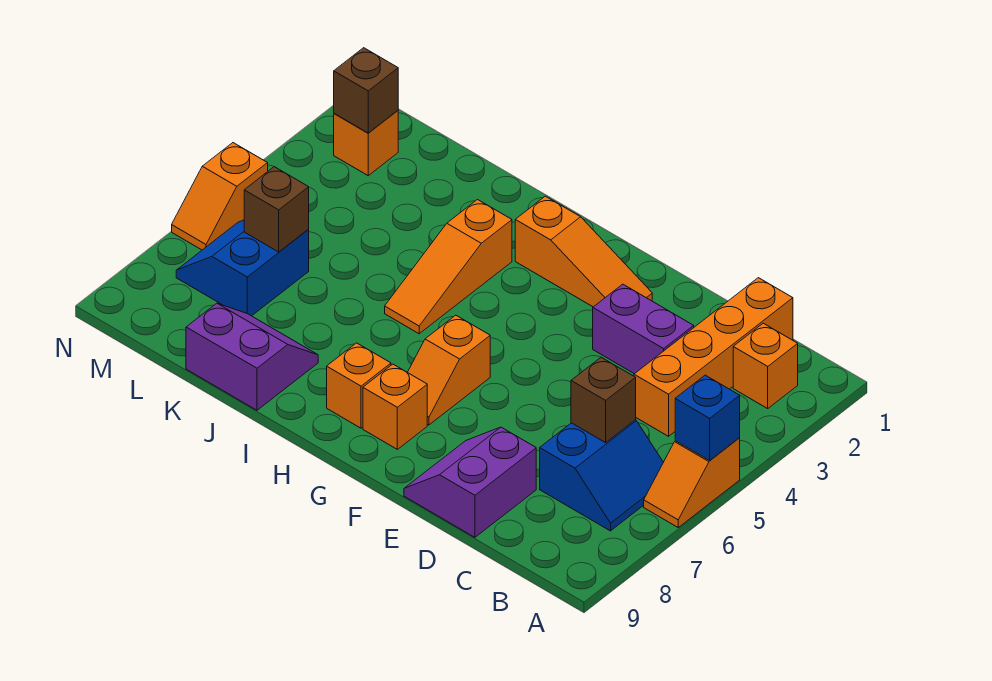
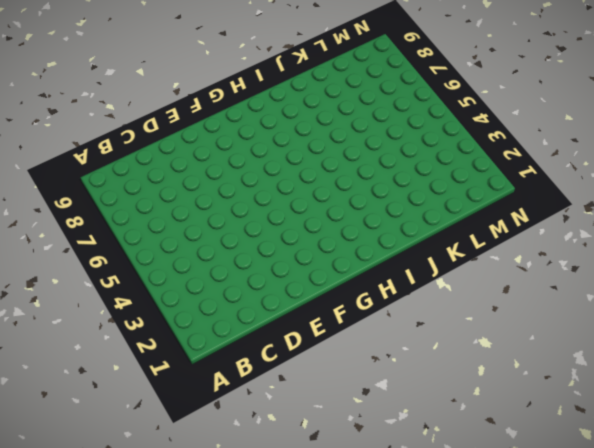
none -> orange 1x2 slope [644,438,740,527]
none -> orange 1x1 brick [733,323,798,408]
none -> blue 2x2 slope [540,420,663,531]

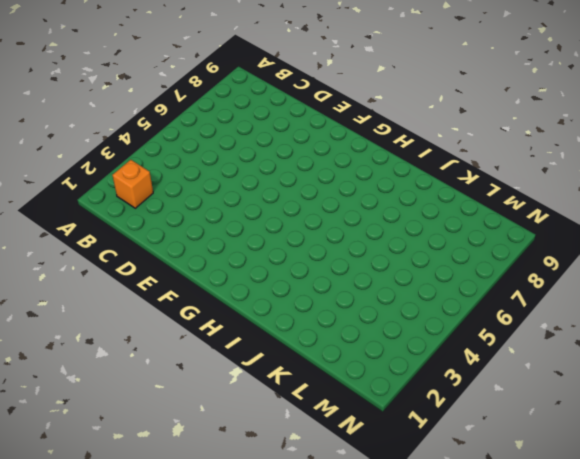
none -> orange 1x2 slope [644,438,740,527]
none -> blue 2x2 slope [540,420,663,531]
none -> orange 1x4 brick [634,278,793,436]

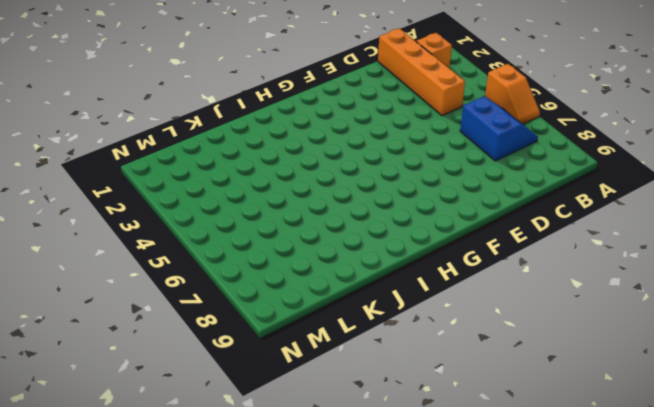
none -> purple 1x2 brick [593,284,694,374]
none -> purple 2x2 slope [404,427,536,537]
none -> orange 1x3 slope [515,196,652,307]

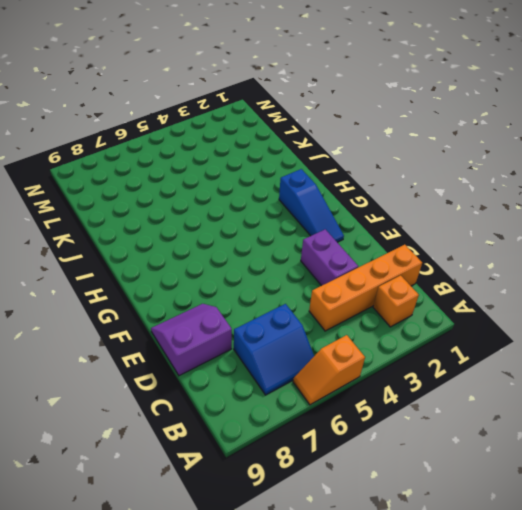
blue 1x3 slope [279,169,344,242] -> orange 1x3 slope [515,196,652,307]
none -> orange 1x2 slope [408,315,490,425]
none -> orange 1x1 brick [363,364,427,449]
none -> orange 1x1 brick [327,343,391,428]

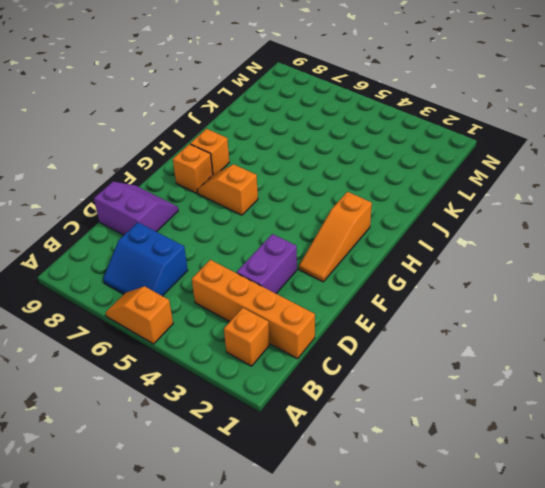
none -> orange 1x3 slope [385,200,512,334]
none -> purple 2x2 slope [186,303,318,410]
none -> blue 2x2 slope [176,220,309,316]

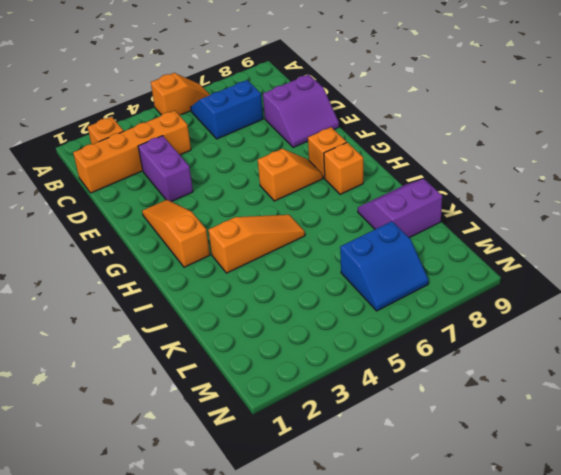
purple 2x2 slope [358,179,442,238] -> purple 2x2 slope turned to [186,303,318,410]
none -> orange 1x1 brick [334,111,398,175]
none -> orange 1x2 slope [172,143,268,250]
none -> blue 1x1 brick [675,375,740,460]

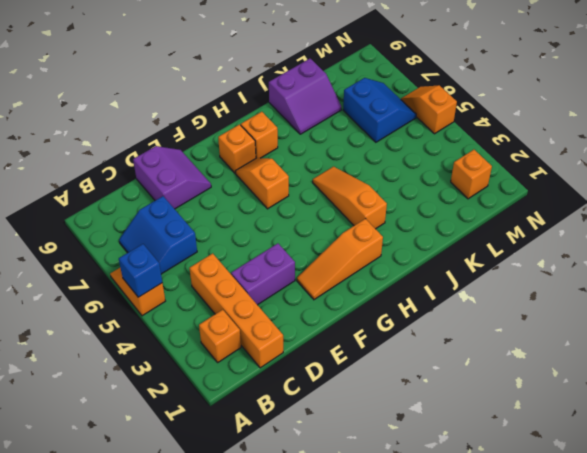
none -> brown 1x1 brick [571,357,636,443]
none -> brown 1x1 brick [244,167,309,252]
none -> brown 1x1 brick [334,48,398,133]

